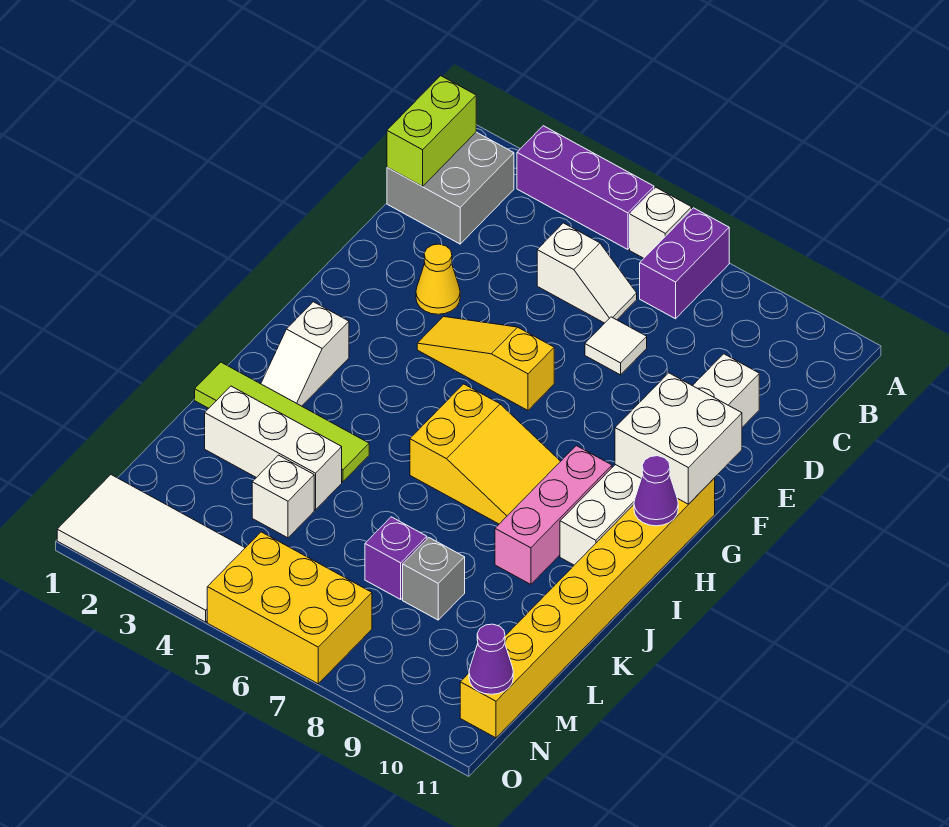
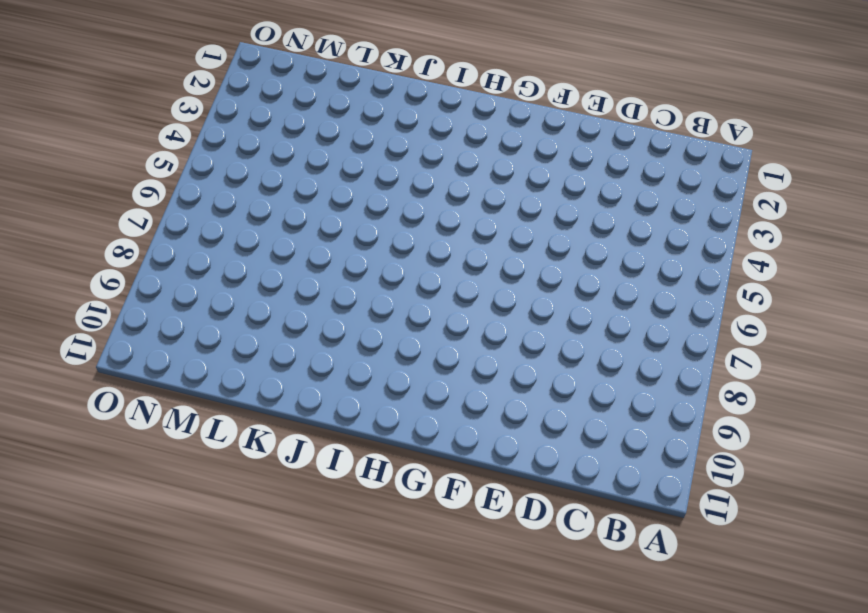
none -> purple 1x3 brick [517,126,654,249]
none -> white 1x1 brick [630,188,692,258]
none -> purple 1x2 brick [640,208,729,319]

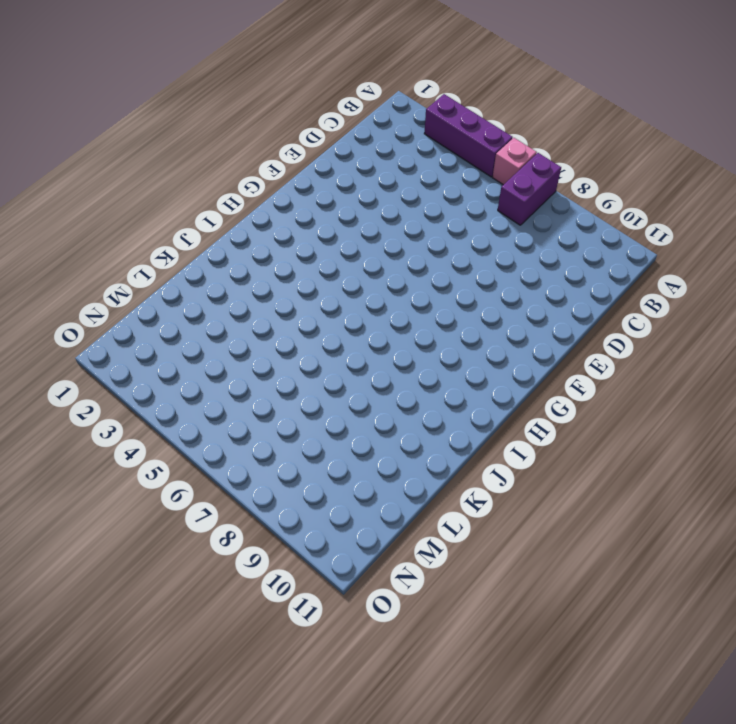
pink 1x1 brick [492,138,537,185] -> white 1x1 brick [630,188,692,258]
none -> grey 2x2 brick [387,132,514,244]
none -> white 1x2 slope [537,223,637,323]
none -> white 1x1 tile [585,317,647,375]

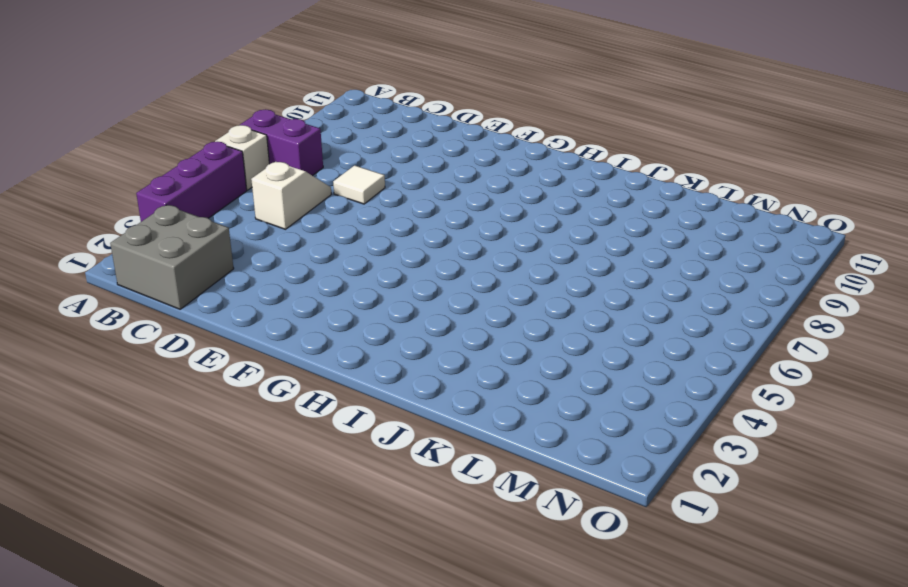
none -> white 1x6 brick [560,354,759,565]
none -> yellow 1x1 cone [416,244,460,314]
none -> yellow 1x3 slope [417,317,554,410]

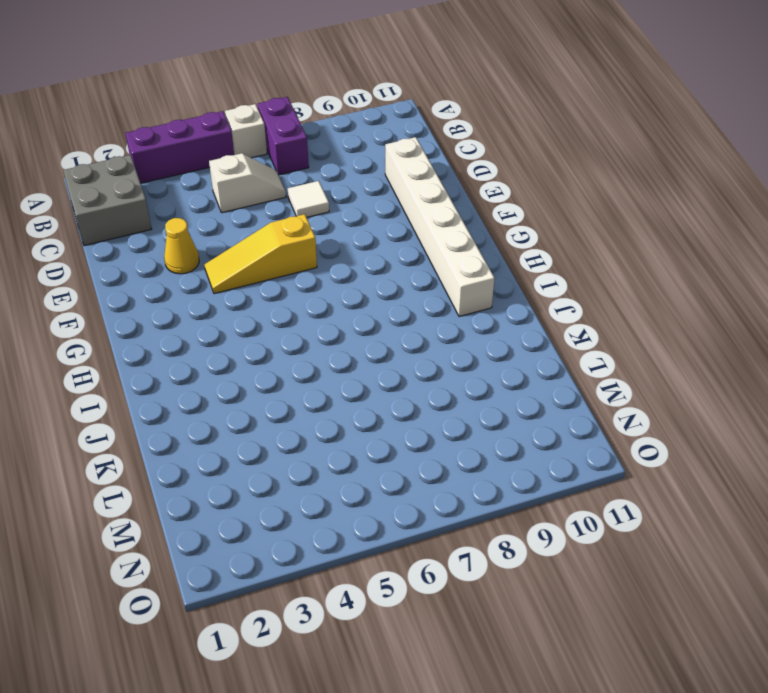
none -> yellow 1x8 brick [460,478,715,738]
none -> white 1x2 slope [261,302,349,406]
none -> yellow 2x3 slope [410,384,561,524]

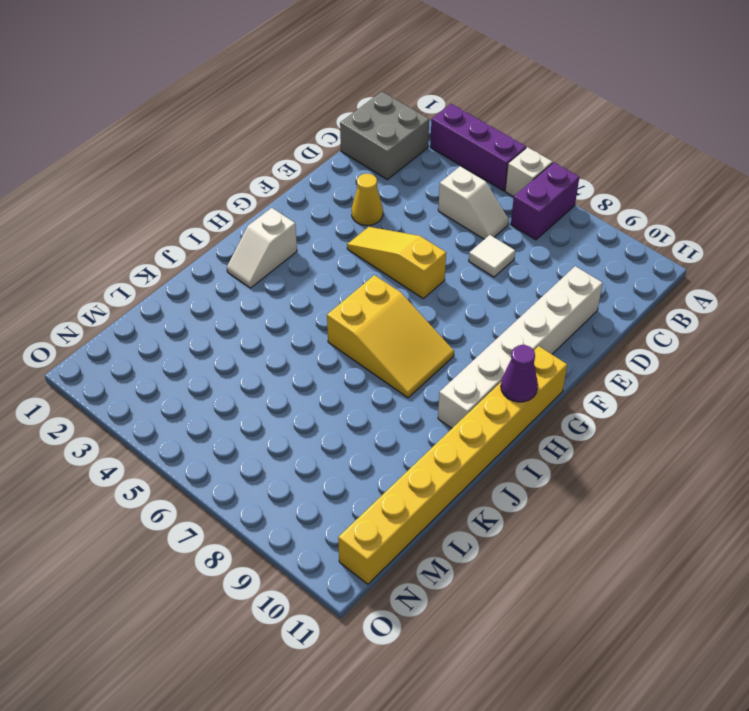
none -> pink 1x3 brick [495,446,612,584]
none -> lime 1x4 tile [195,362,369,482]
none -> white 1x3 brick [205,386,342,510]

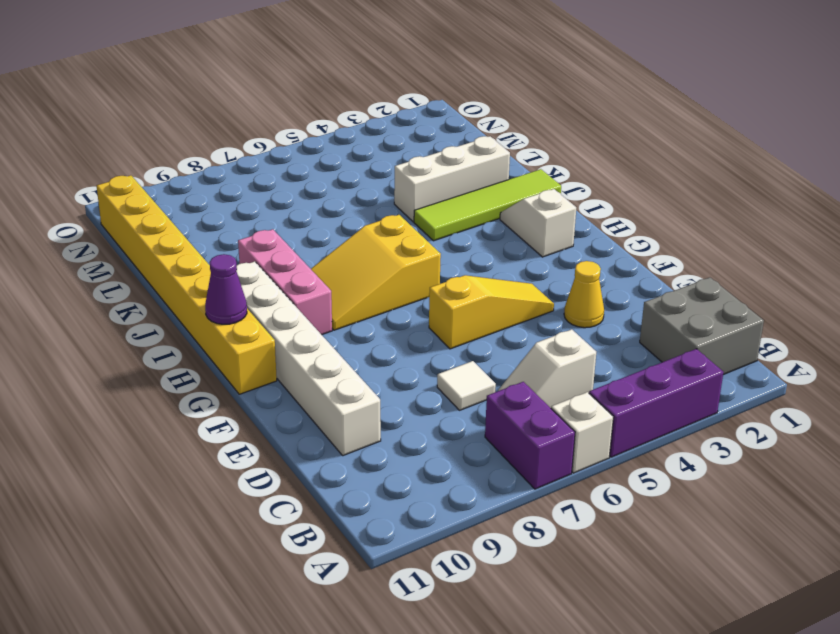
none -> white 1x1 brick [252,455,314,538]
none -> purple 1x1 brick [365,517,427,599]
none -> grey 1x1 brick [403,538,465,620]

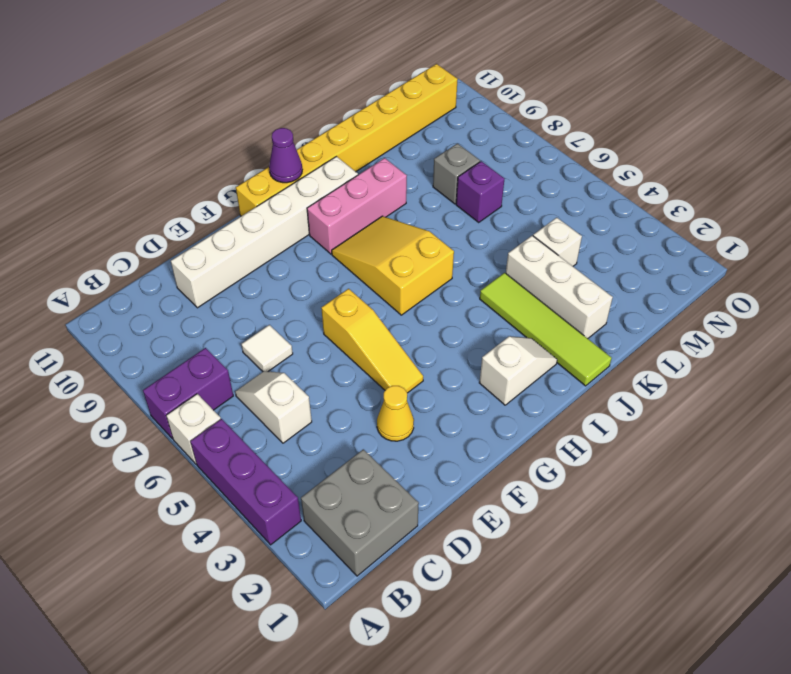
none -> white 2x4 tile [57,475,245,622]
none -> yellow 2x3 brick [207,532,372,684]
none -> lime 1x2 brick [387,76,476,187]

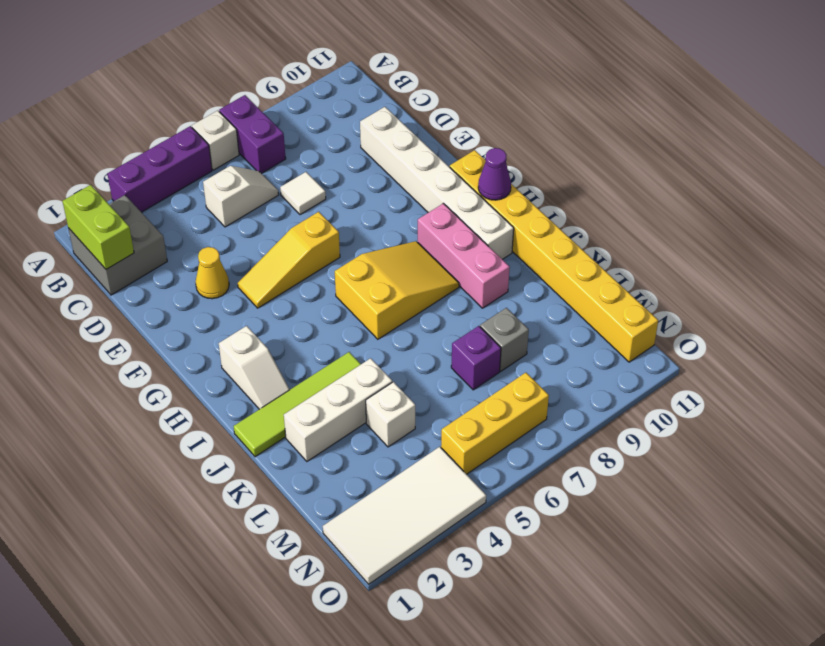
yellow 1x3 brick [441,373,549,474] -> yellow 2x3 brick [207,532,372,684]
none -> white 2x2 brick [615,373,742,504]
none -> purple 1x1 cone [469,624,513,694]

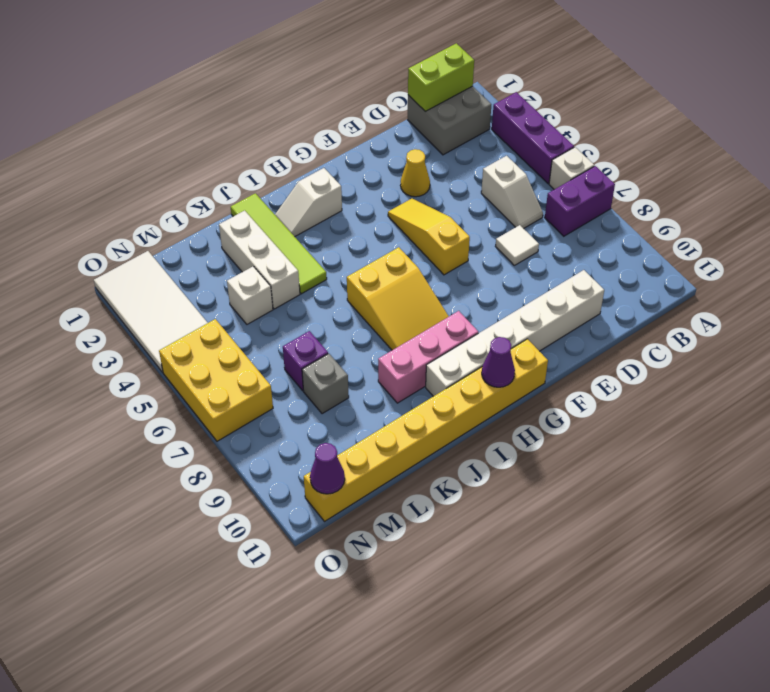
none -> white 2x2 brick [615,373,742,504]

